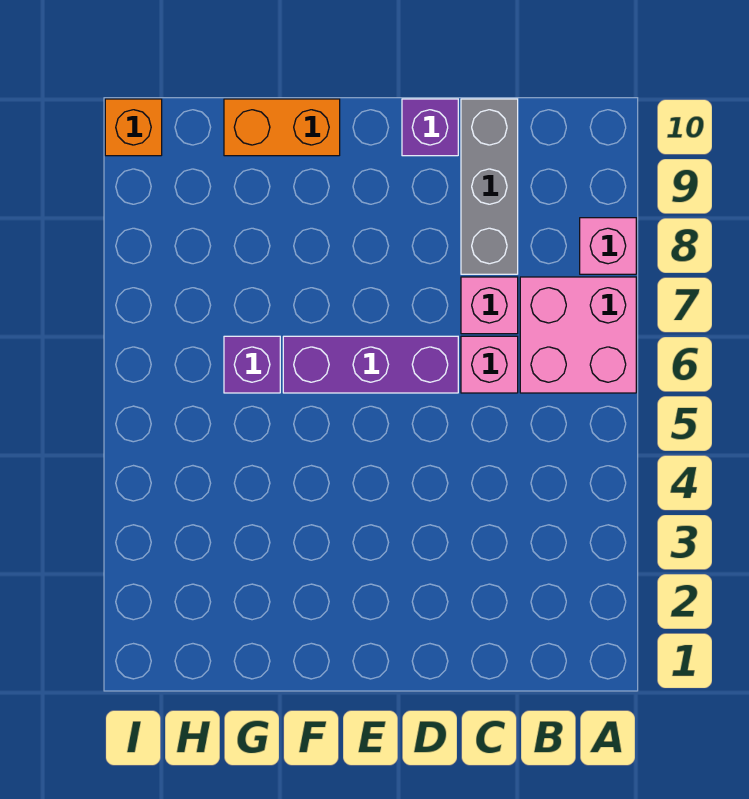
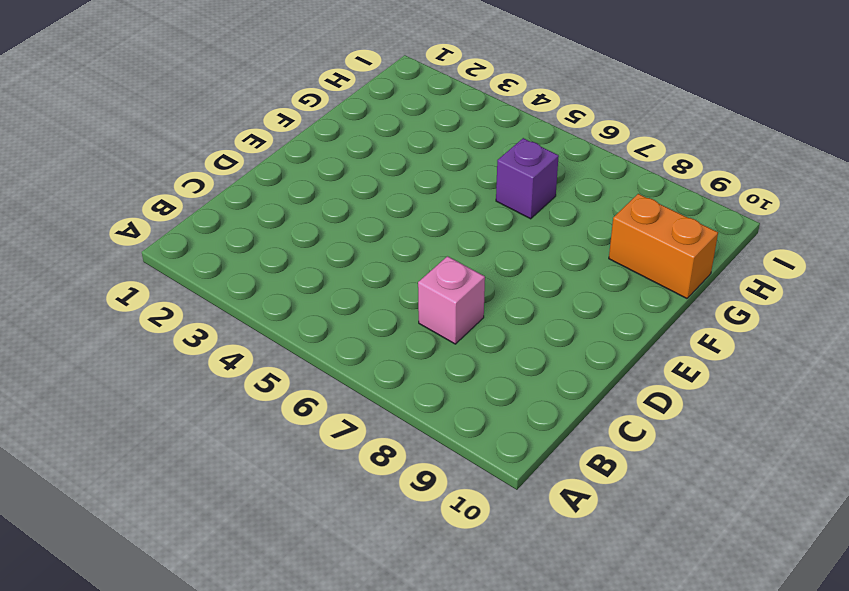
orange 1x2 brick [609,194,718,298] -> orange 1x2 brick turned to [224,99,340,156]
none -> pink 2x2 brick [520,277,636,393]
none -> pink 1x1 brick [580,218,636,274]

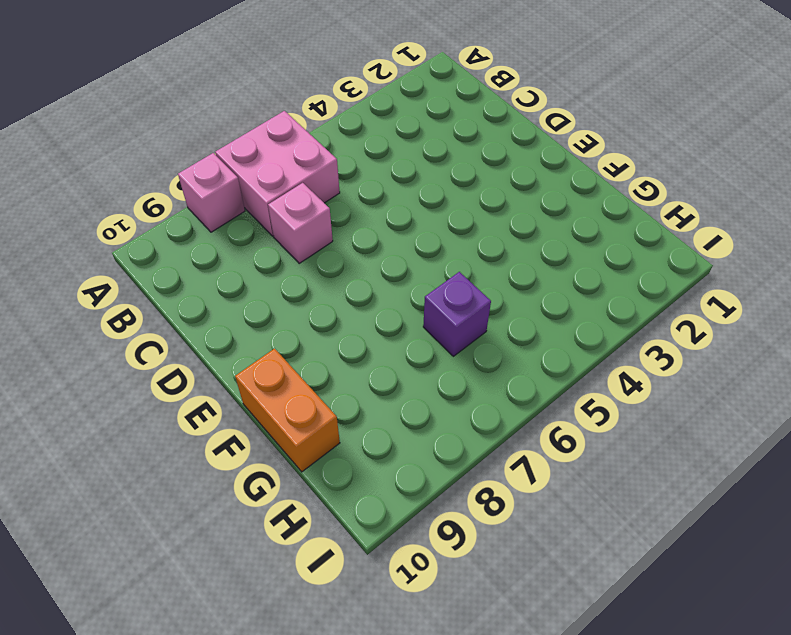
none -> pink 1x1 brick [461,336,518,393]
none -> grey 1x3 brick [461,99,518,274]

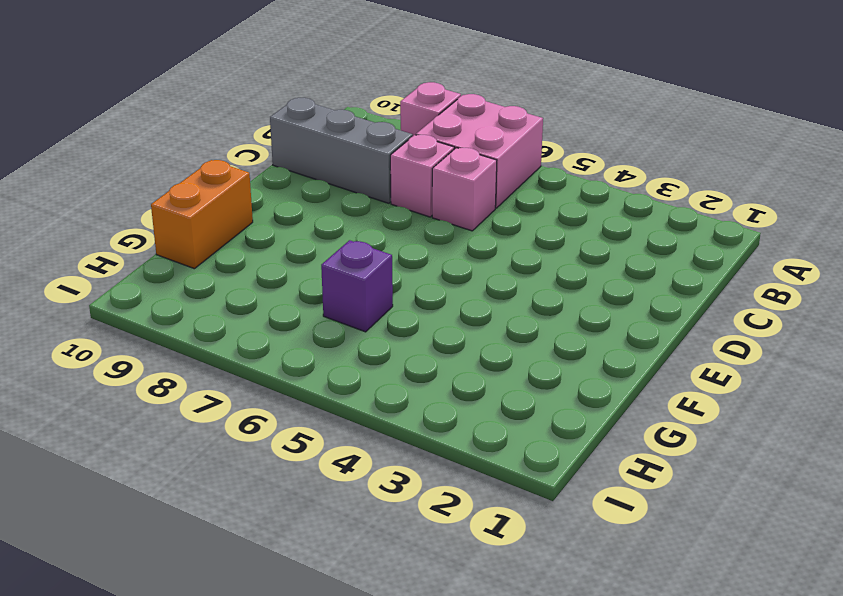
none -> purple 1x3 brick [283,336,458,393]
none -> purple 1x1 brick [402,99,458,156]

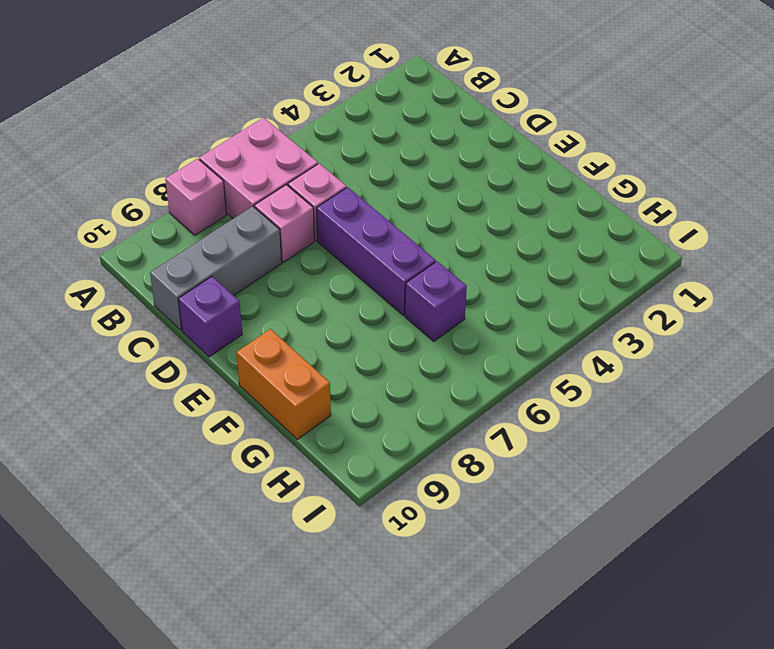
none -> orange 1x1 brick [105,99,162,156]

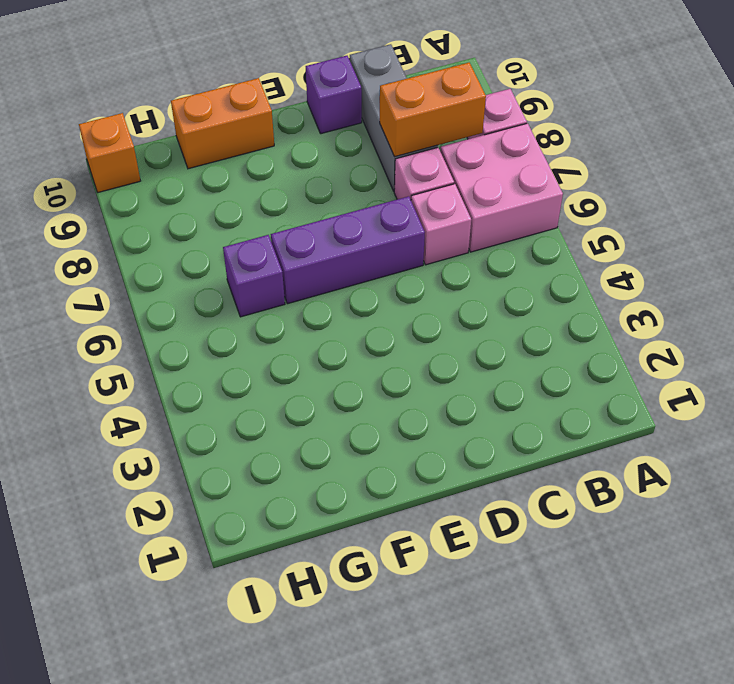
orange 1x2 brick [380,63,486,157] -> none

